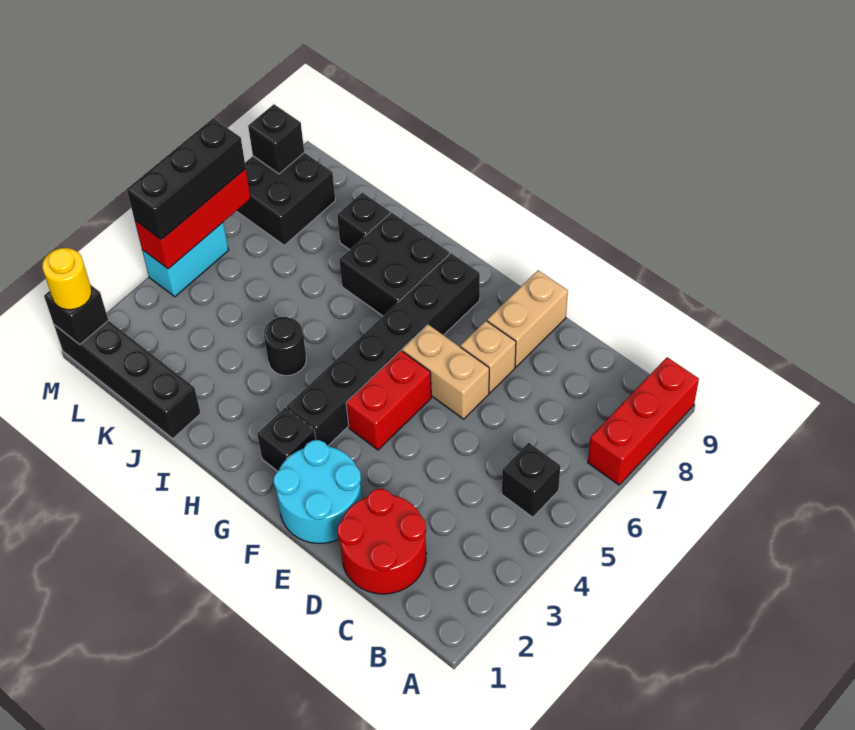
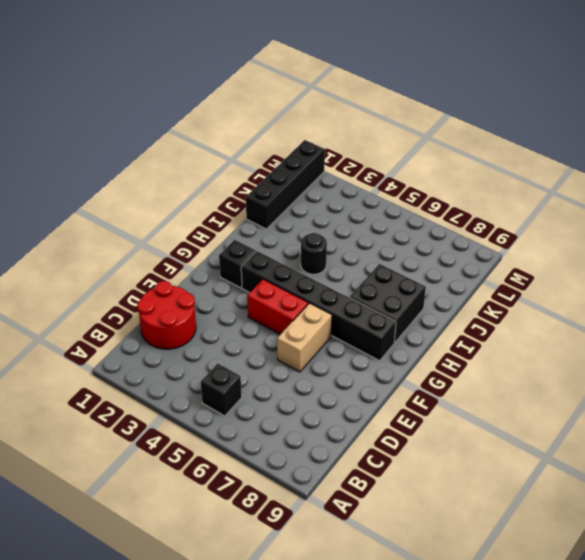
none -> red 1x3 brick [588,357,699,485]
none -> cyan 2x2 round brick [274,440,362,543]
none -> tan 1x1 brick [460,321,516,393]

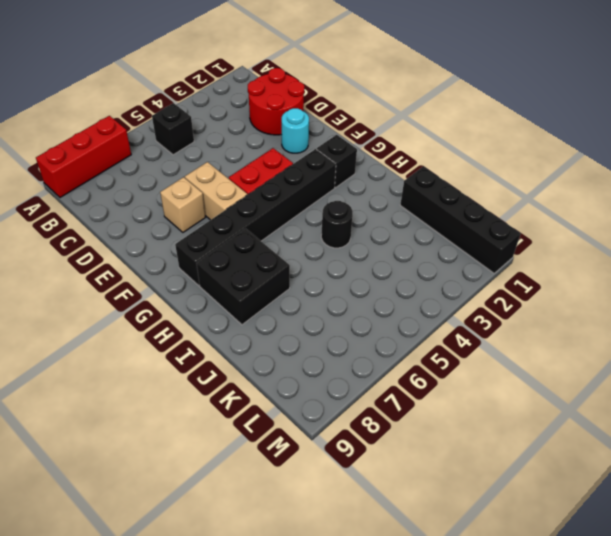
cyan 1x1 round brick [282,108,309,153] -> cyan 2x2 round brick [274,440,362,543]
none -> tan 1x2 brick [487,270,568,367]
none -> black 1x1 brick [337,193,390,250]
none -> black 2x2 brick [237,153,335,245]

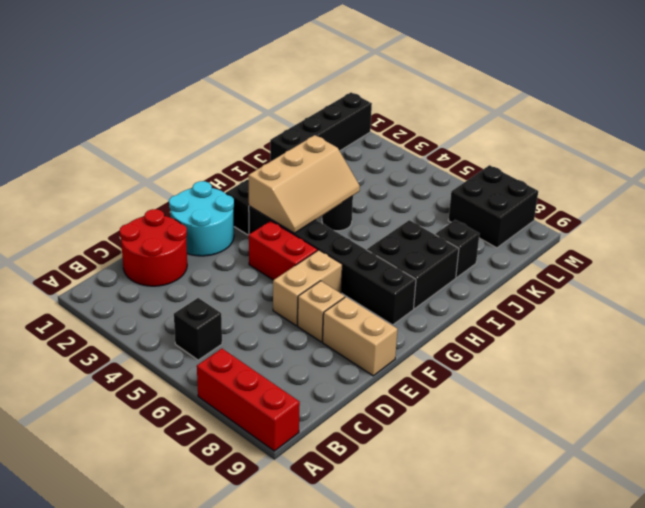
tan 2x3 slope [248,135,360,233] -> none
none -> cyan 1x2 brick [142,223,229,297]
none -> black 1x1 brick [44,285,108,345]
none -> red 1x3 brick [135,169,251,269]

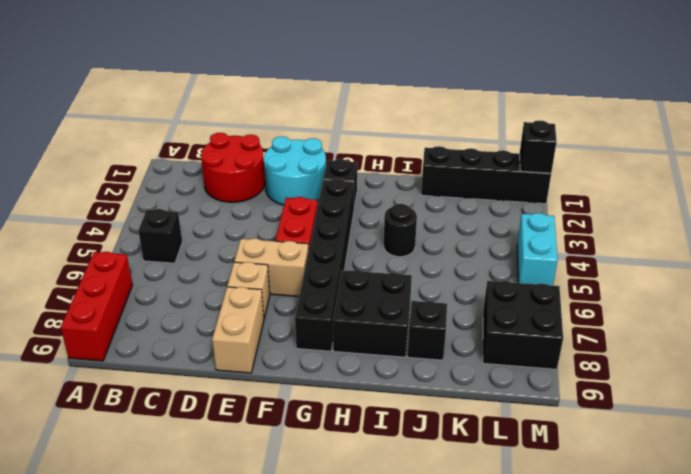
none -> red 1x3 brick [135,169,251,269]
none -> black 1x1 brick [248,104,304,174]
none -> yellow 1x1 round brick [42,248,92,310]

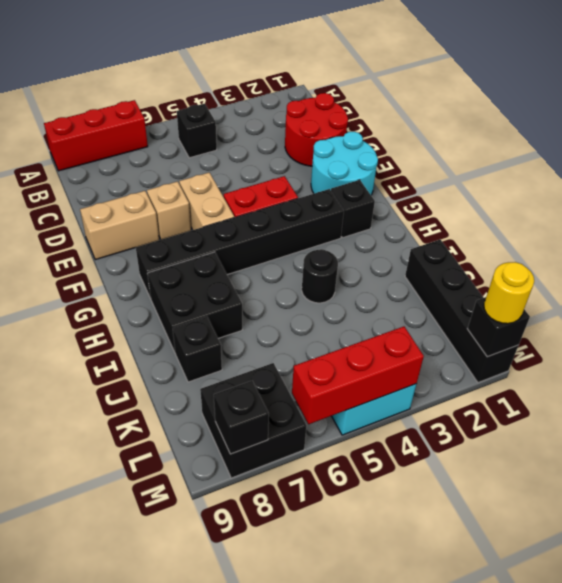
none -> black 1x3 brick [127,118,246,240]

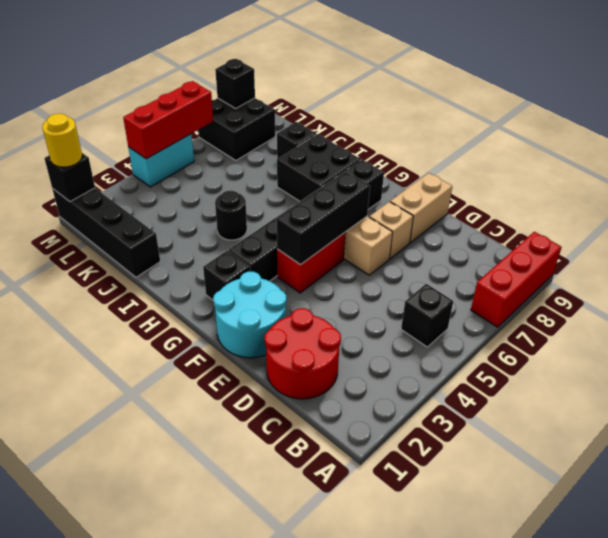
black 1x3 brick [277,172,370,265] -> black 1x3 brick moved to [127,118,246,240]

